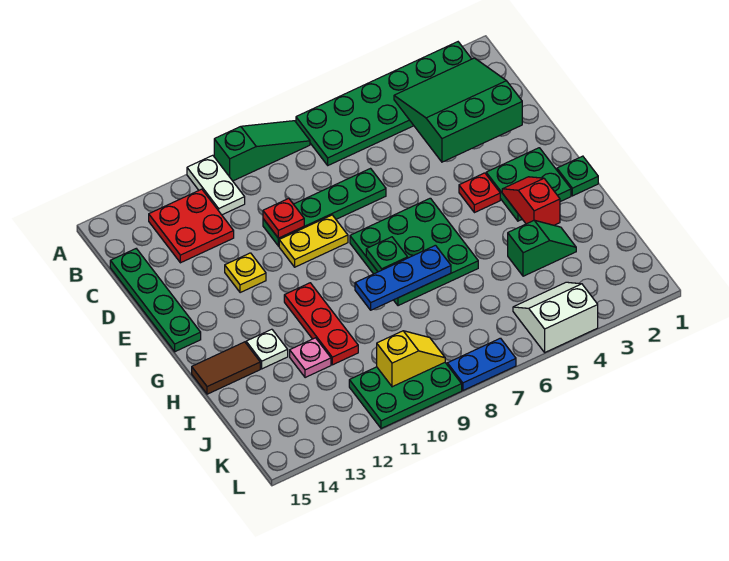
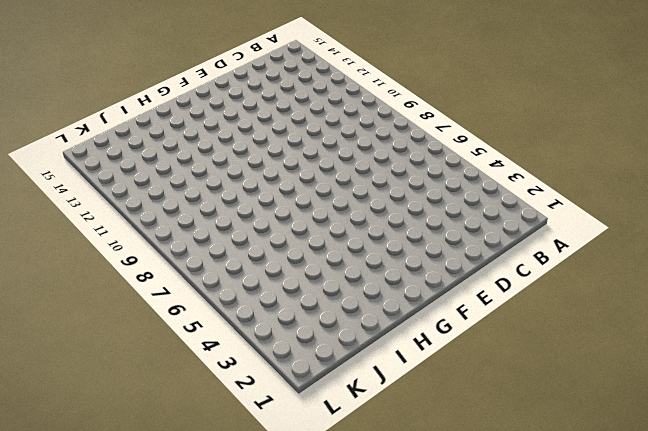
none -> green 2x6 plate [296,42,471,165]
none -> green 1x3 slope [214,121,310,181]
none -> white 1x2 plate [187,155,245,215]

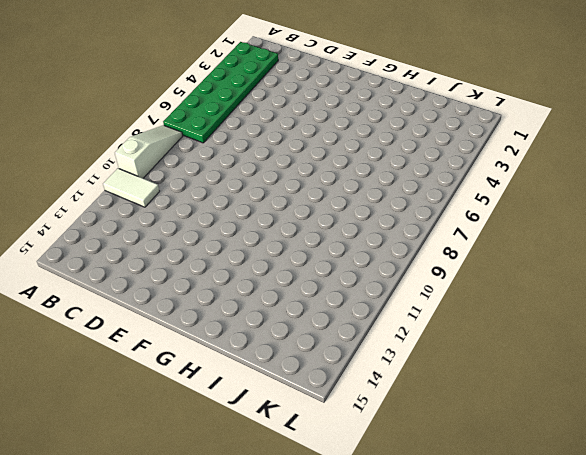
white 1x3 slope [115,125,183,178] -> green 1x3 slope [214,121,310,181]
white 1x2 tile [103,168,160,207] -> white 1x2 plate [187,155,245,215]
none -> red 2x2 plate [149,189,234,263]
none -> green 1x4 plate [110,249,201,352]
none -> green 1x4 plate [263,169,386,246]

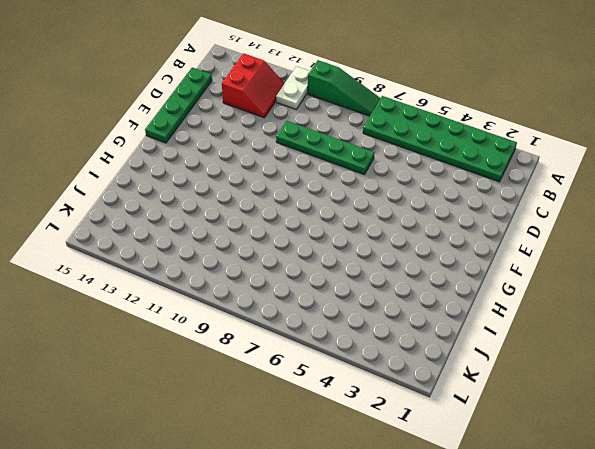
red 2x2 slope [222,53,285,118] -> red 2x2 plate [149,189,234,263]
none -> yellow 1x2 plate [279,215,348,267]
none -> yellow 1x1 plate [225,253,266,293]
none -> green 2x2 plate [486,148,571,221]

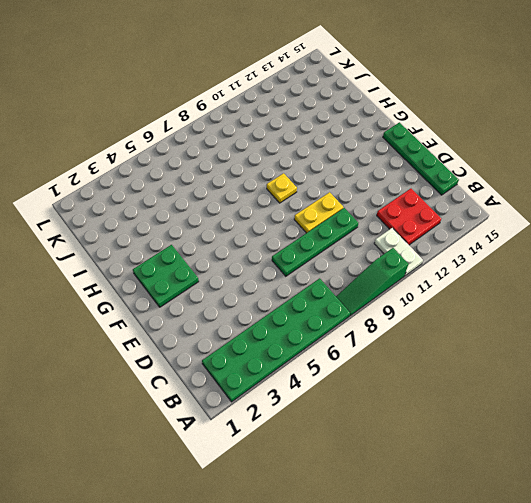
yellow 1x1 plate [267,173,297,203] -> yellow 1x1 plate moved to [225,253,266,293]
none -> red 1x1 plate [459,173,500,213]
none -> green 3x3 plate [350,198,478,306]
none -> green 1x1 plate [557,156,598,196]

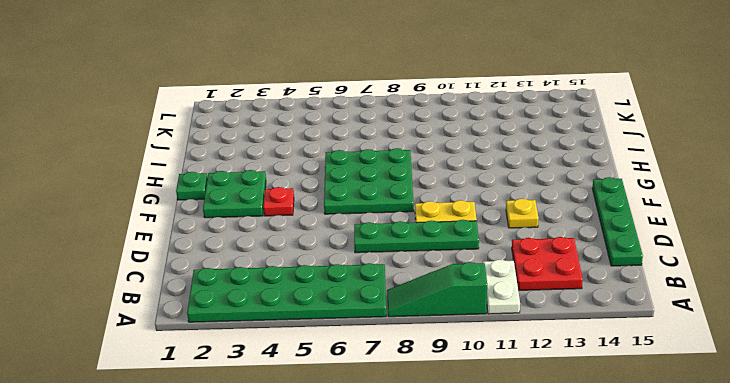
none -> red 1x3 plate [284,283,358,365]
none -> white 1x1 plate [246,329,288,369]
none -> brown 1x2 tile [192,342,260,394]

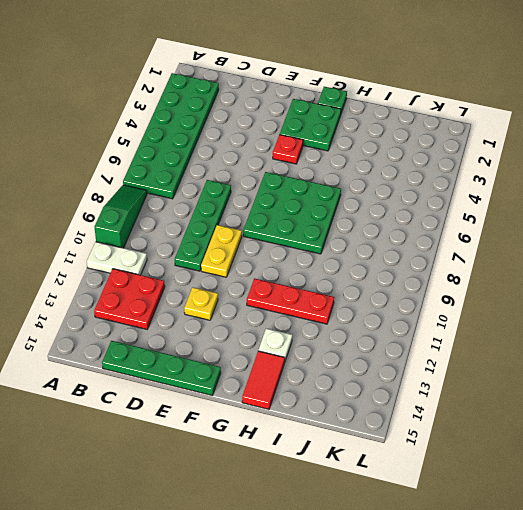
red 1x2 tile [242,351,285,409] -> brown 1x2 tile [192,342,260,394]
none -> green 1x2 slope [508,220,576,276]
none -> pink 1x1 plate [290,338,331,378]
none -> white 2x2 slope [513,282,598,352]

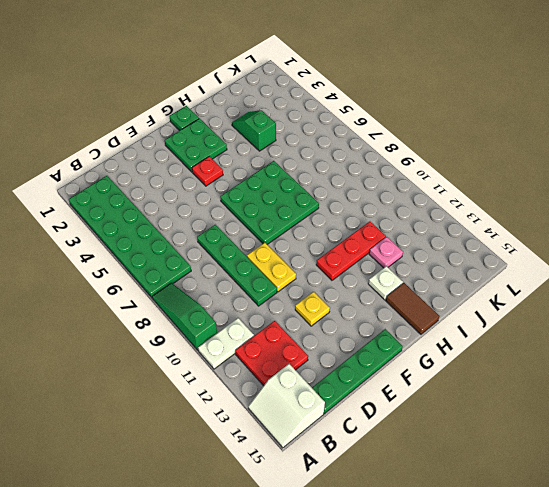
white 2x2 slope [248,364,325,448] -> white 2x2 slope moved to [513,282,598,352]
none -> green 2x3 plate [349,363,462,429]
none -> blue 1x2 plate [447,338,516,390]
none -> green 3x3 slope [394,58,522,162]

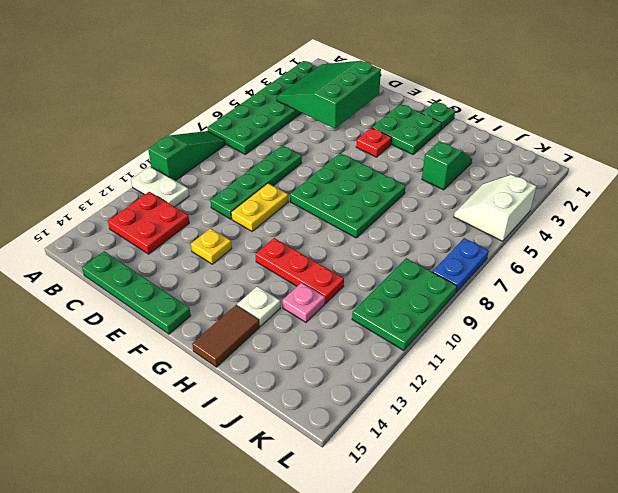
none -> red 1x1 plate [263,198,304,238]
none -> red 1x2 slope [502,177,560,225]
none -> green 1x1 plate [366,237,408,272]

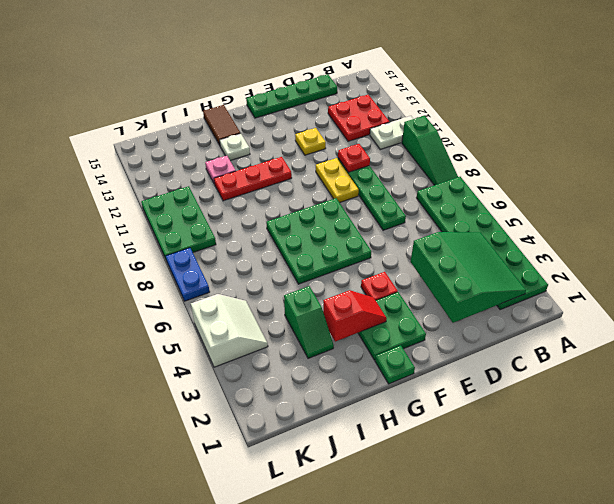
none -> green 1x1 plate [366,237,408,272]
none -> blue 1x3 plate [355,245,451,310]
none -> yellow 1x2 slope [377,331,445,387]

